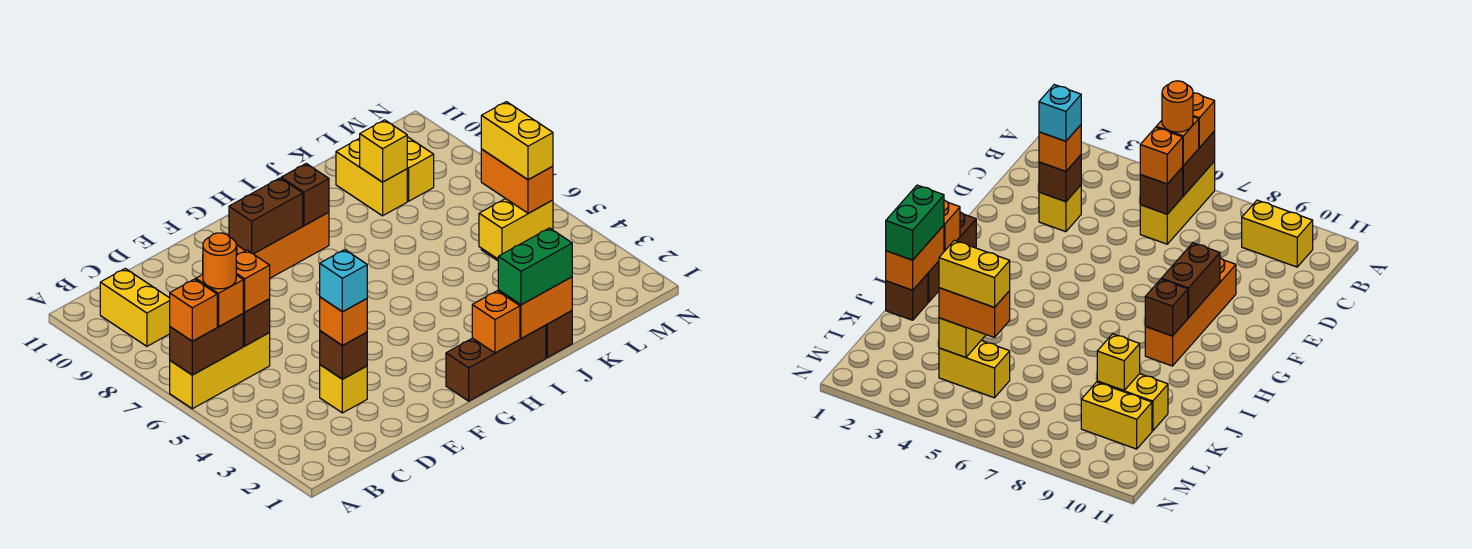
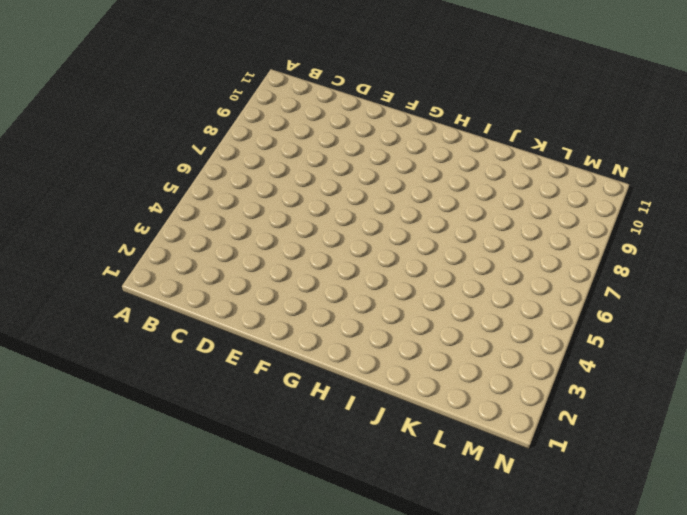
none -> yellow 1x3 brick [170,333,270,409]
none -> yellow 1x2 brick [100,269,170,346]
none -> yellow 1x1 brick [320,365,367,413]

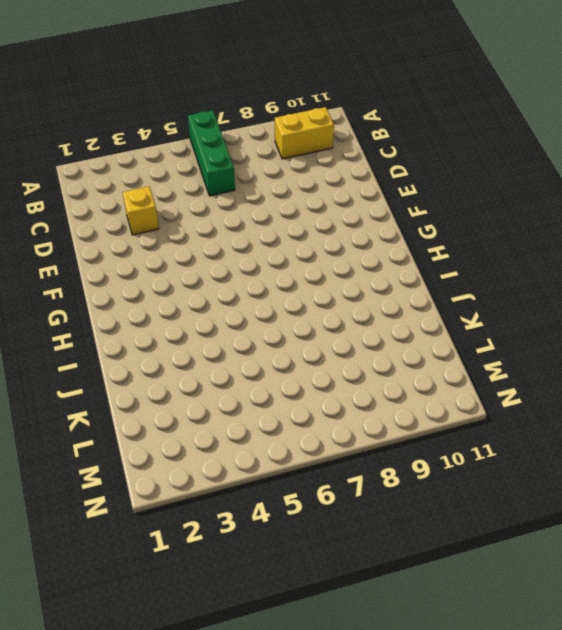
green 1x3 brick [188,110,235,196] -> yellow 1x3 brick [170,333,270,409]
none -> orange 1x4 brick [236,212,329,278]
none -> brown 1x3 brick [446,325,546,401]
none -> brown 1x1 brick [546,311,572,358]

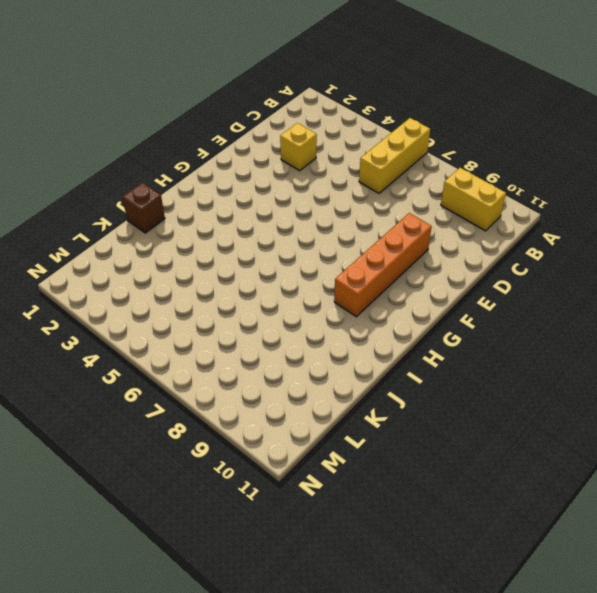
none -> brown 1x3 brick [446,325,546,401]
none -> yellow 1x2 brick [336,138,407,216]
none -> yellow 1x2 brick [939,341,1010,398]

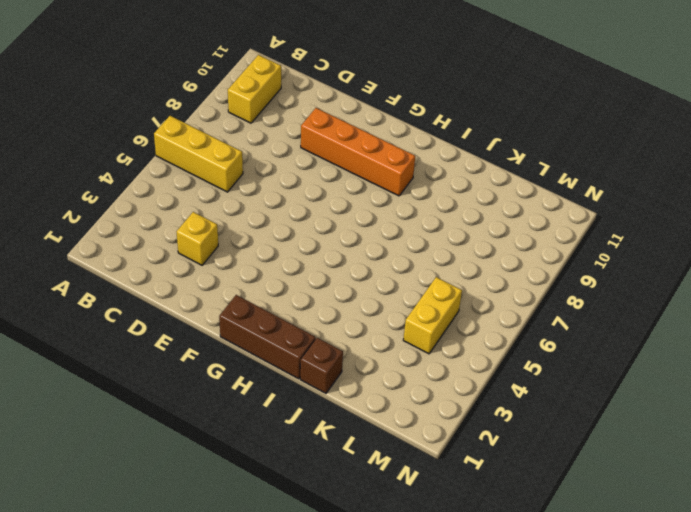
none -> yellow 1x2 brick [336,138,407,216]
none -> yellow 1x2 brick [407,137,434,201]
none -> brown 1x2 brick [170,314,243,375]

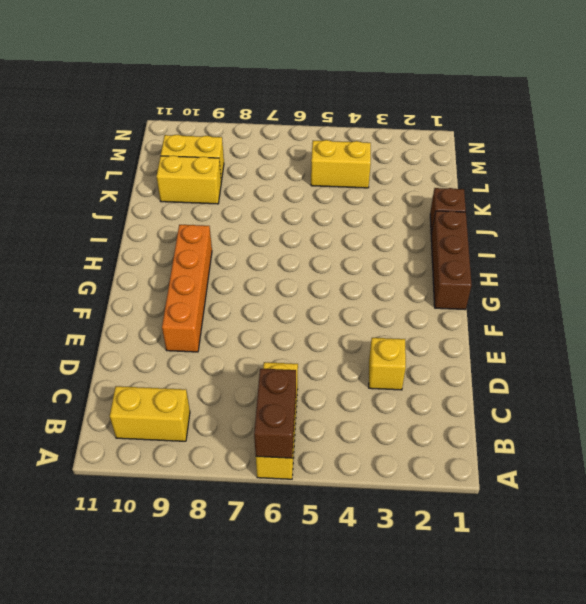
none -> brown 1x1 brick [243,299,270,346]
none -> brown 1x1 brick [320,331,367,379]
none -> brown 1x2 brick [229,178,303,254]

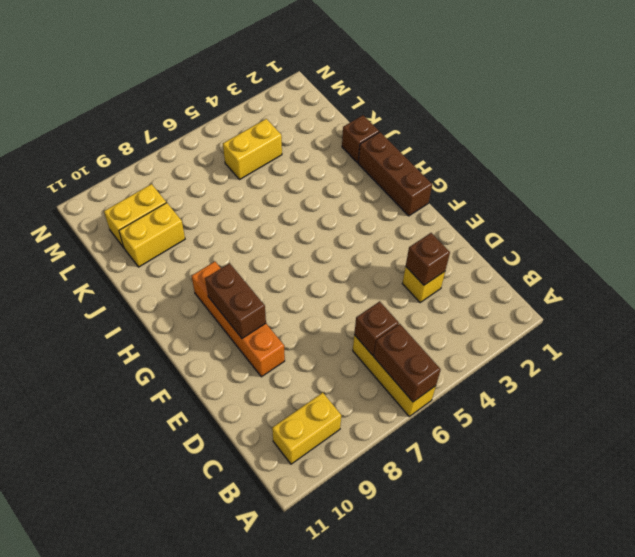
none -> orange 1x1 brick [472,291,520,353]
none -> brown 1x1 brick [281,164,329,226]
none -> orange 1x2 brick [498,277,572,339]

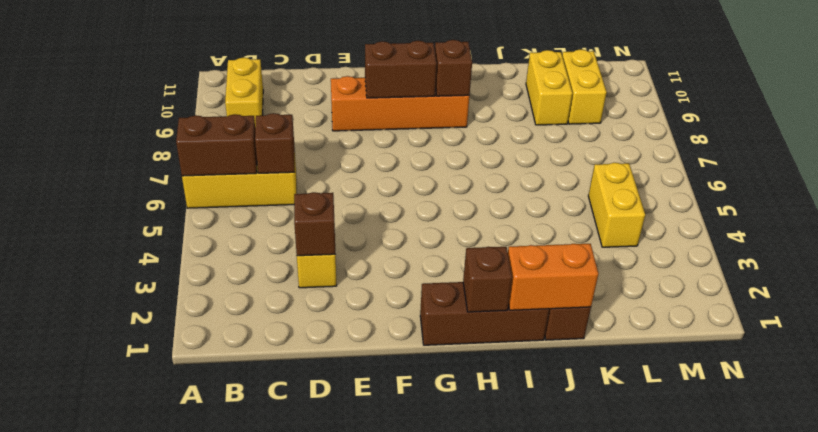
brown 1x1 brick [463,247,512,312] -> orange 1x1 brick [472,291,520,353]
none -> yellow 1x2 brick [479,199,553,259]
none -> yellow 1x1 brick [360,120,407,182]
none -> orange 1x1 brick [170,279,217,341]

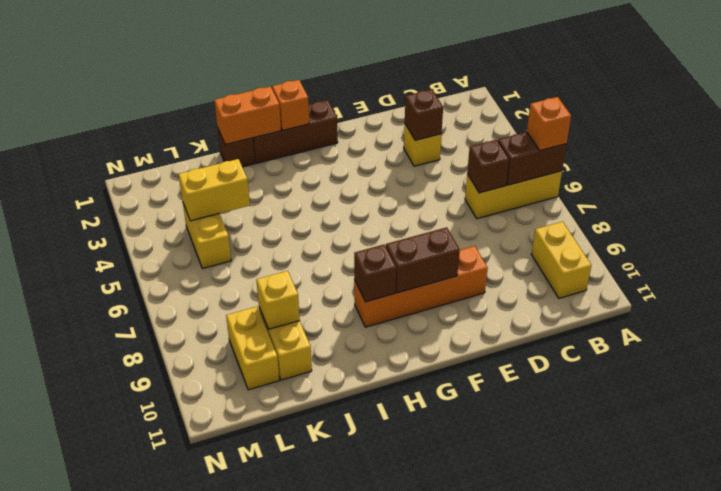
none -> orange 1x1 brick [196,275,243,327]
none -> orange 1x1 brick [236,250,270,312]
none -> orange 1x1 brick [320,297,367,346]

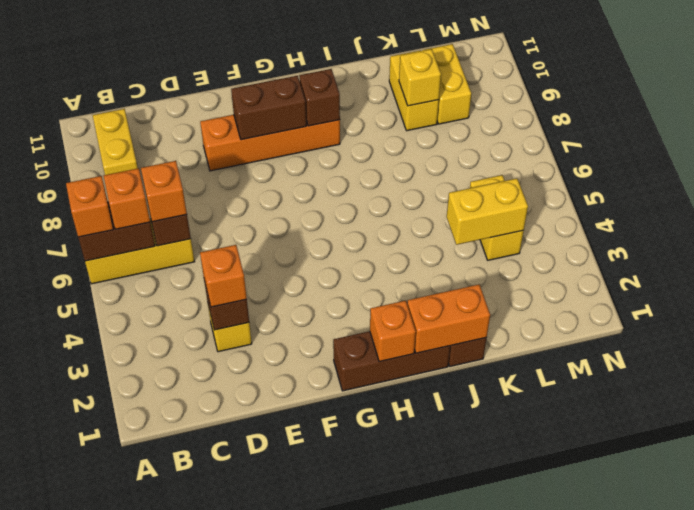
none -> green 1x2 brick [498,228,572,305]
none -> orange 1x2 brick [481,149,553,213]
none -> orange 1x1 round brick [203,233,236,289]

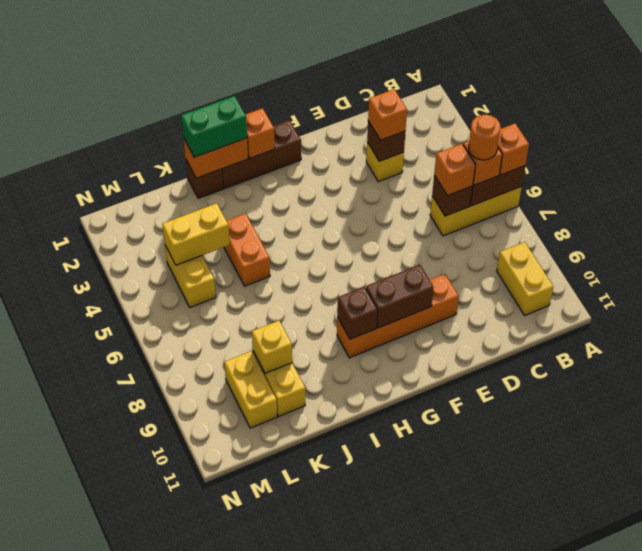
orange 1x2 brick [224,214,270,286] -> orange 1x2 brick moved to [481,149,553,213]
none -> cyan 1x1 brick [320,250,367,312]
none -> yellow 1x2 brick [481,102,553,180]

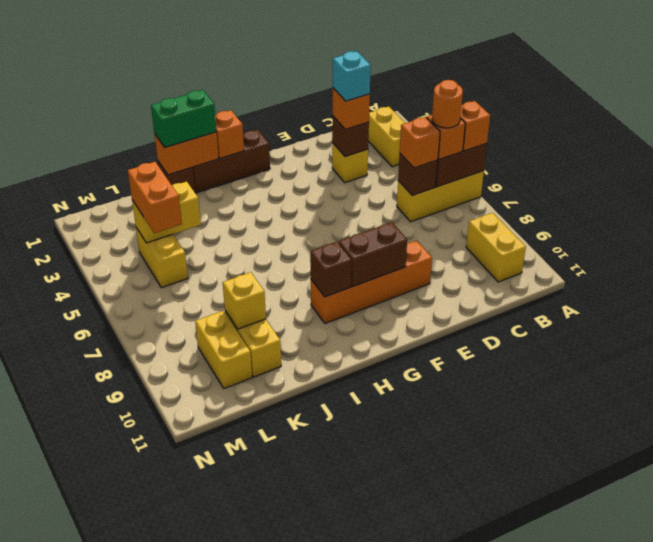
yellow 1x2 brick [368,106,405,167] -> yellow 1x2 brick moved to [481,102,553,180]

